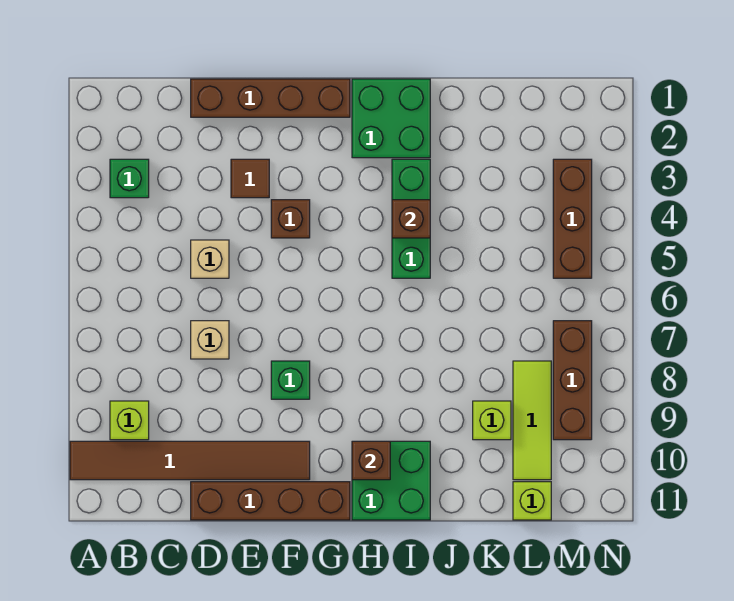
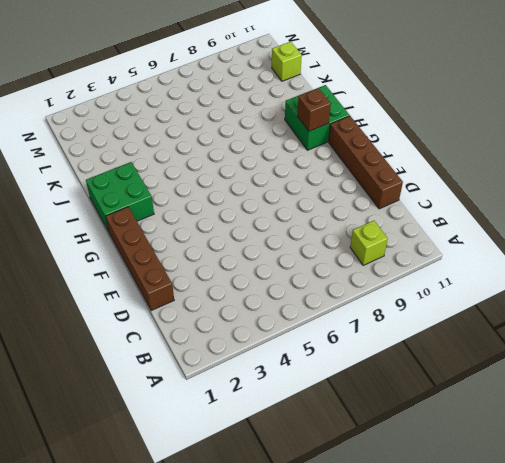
none -> brown 1x6 tile [70,441,310,480]
none -> green 1x1 brick [110,159,149,198]
none -> tan 1x1 brick [191,240,229,278]

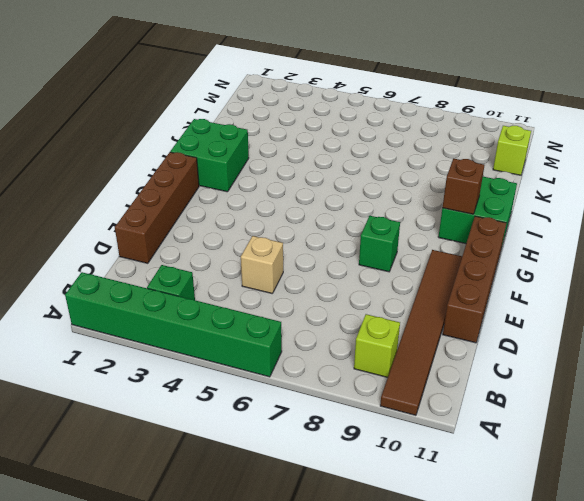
green 1x6 brick [65,272,282,377] -> none
none -> tan 1x1 brick [191,321,229,359]
none -> brown 1x1 tile [231,159,269,198]
none -> brown 1x1 brick [271,200,310,238]

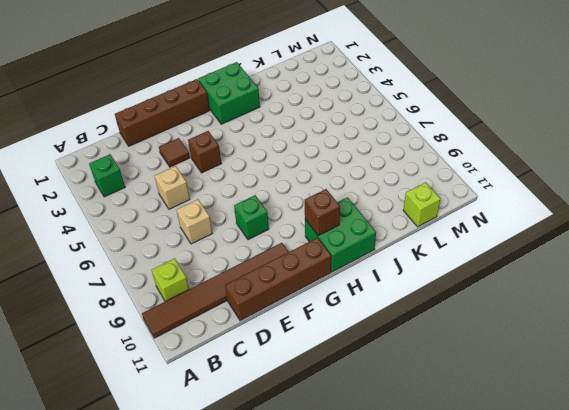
none -> green 1x3 brick [392,159,430,278]
none -> lime 1x1 brick [473,401,511,440]
none -> lime 1x3 tile [513,361,551,480]

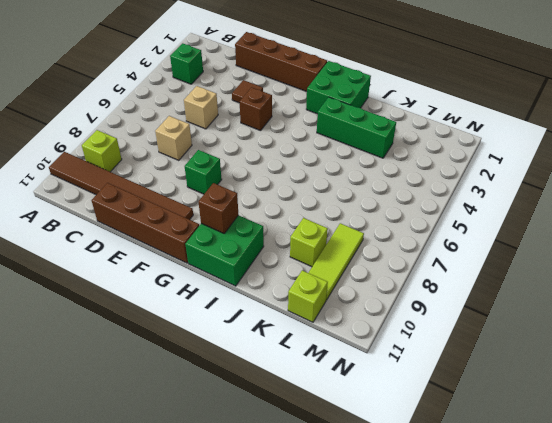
green 1x3 brick [317,97,396,158] -> green 1x3 brick turned to [392,159,430,278]
none -> brown 1x3 brick [553,159,592,278]
none -> brown 1x3 brick [553,321,592,440]
none -> brown 1x1 brick [392,200,430,238]

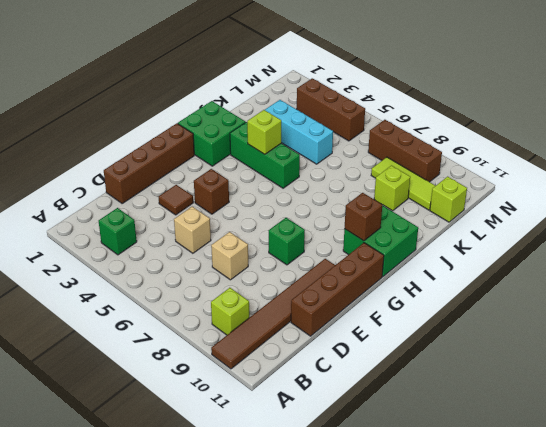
lime 1x1 brick [247,110,281,154] -> brown 1x1 brick [392,200,430,238]
cyan 1x3 brick [265,100,333,164] -> none

